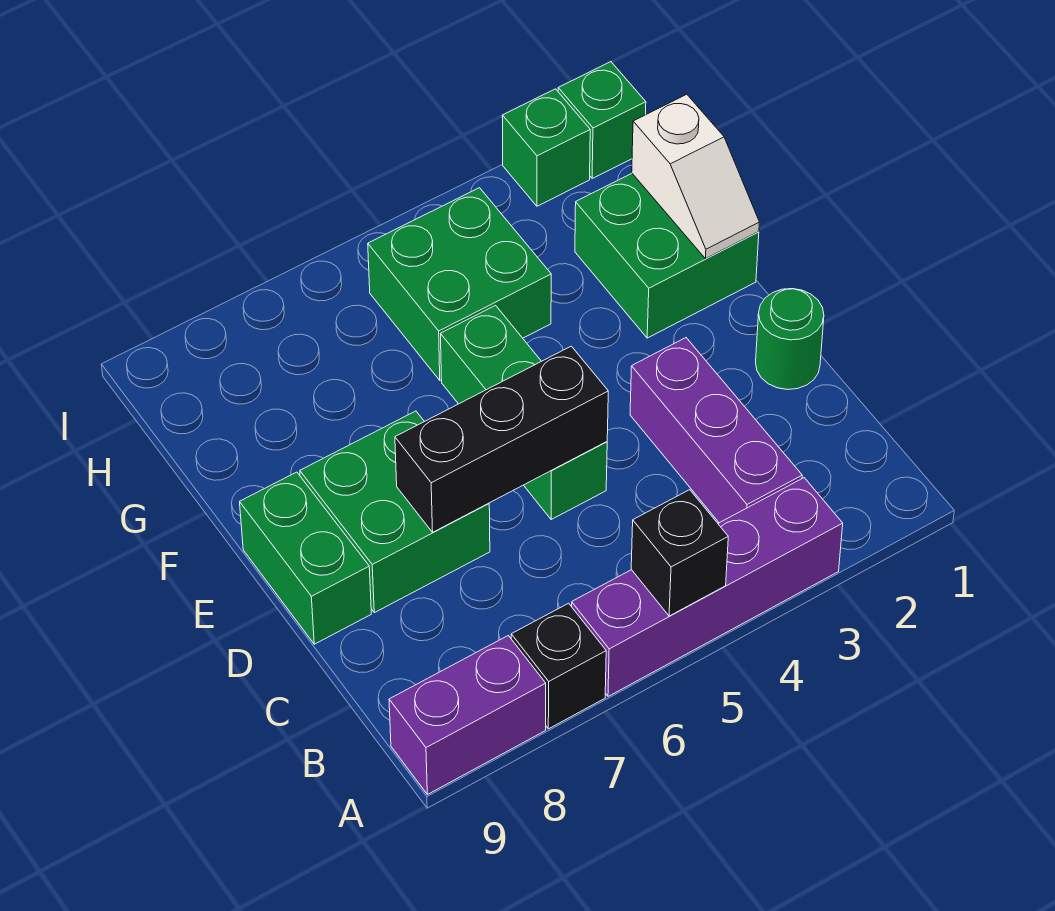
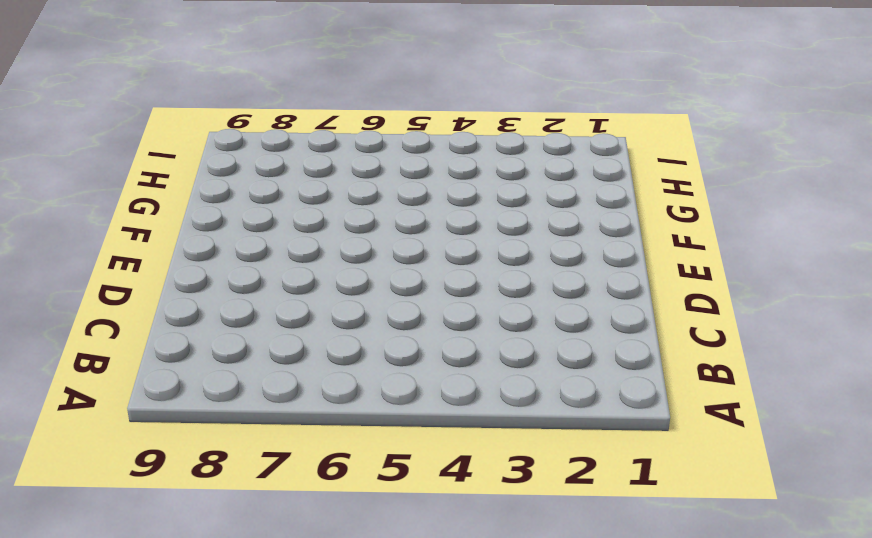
none -> purple 1x4 brick [571,478,843,696]
none -> black 1x1 brick [511,603,606,729]
none -> purple 1x2 brick [389,636,546,794]

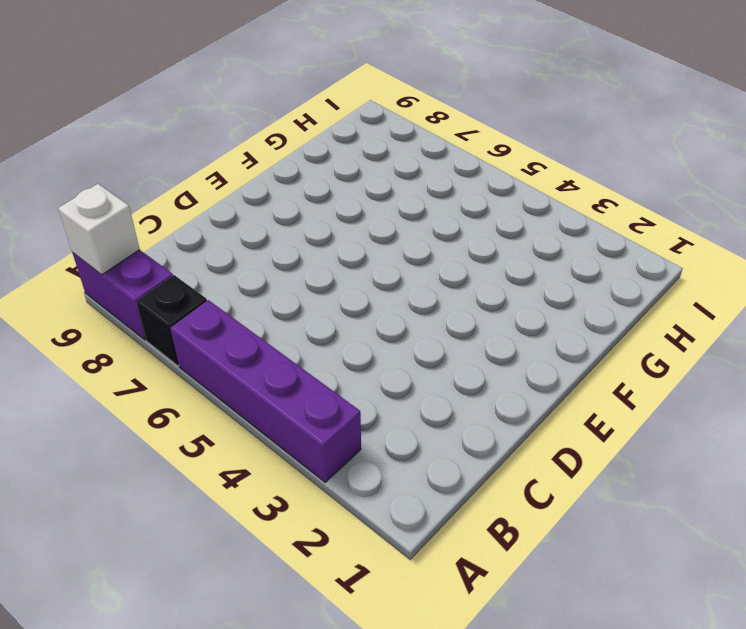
white 1x1 brick [58,184,140,275] -> none
none -> purple 1x3 brick [630,338,802,523]
none -> green 1x1 round brick [756,289,824,389]
none -> green 1x3 brick [440,306,607,519]

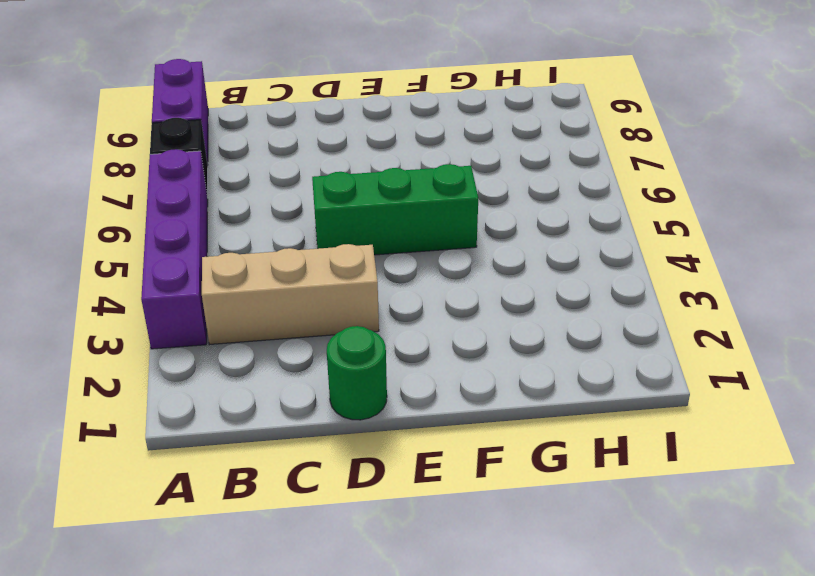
tan 1x3 brick [202,244,379,344] -> purple 1x3 brick [630,338,802,523]
none -> green 2x2 brick [300,411,490,613]
none -> green 1x2 brick [240,472,371,644]
none -> green 2x2 brick [575,173,759,338]

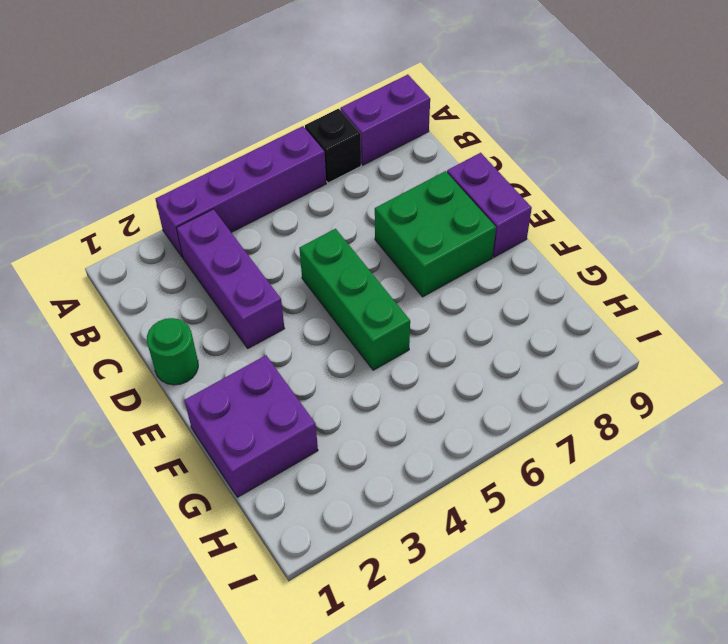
purple 1x2 brick [447,153,532,257] -> green 1x2 brick [240,472,371,644]
purple 2x2 brick [184,355,318,497] -> green 2x2 brick [575,173,759,338]
none -> green 2x2 brick [368,188,551,380]
none -> green 1x1 brick [558,62,646,178]
none -> green 1x1 brick [502,89,590,206]

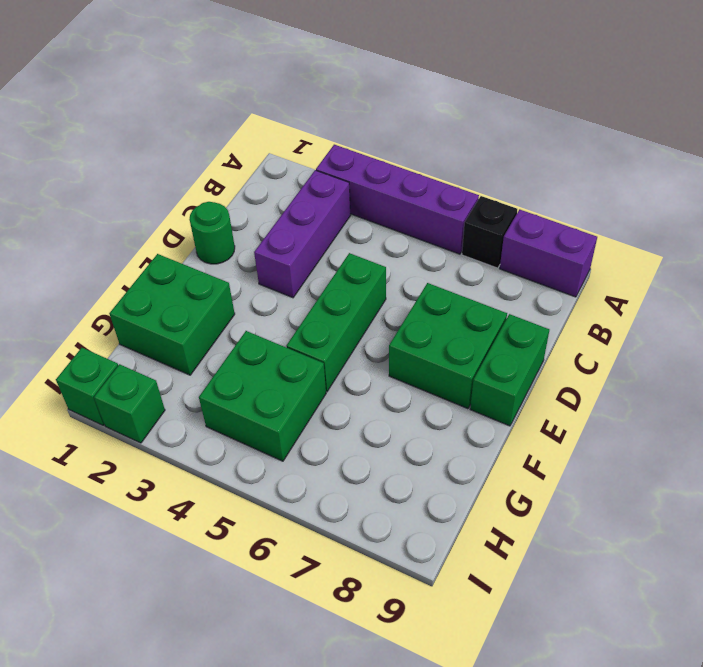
none -> black 1x1 brick [631,490,728,616]
none -> black 1x3 brick [395,346,608,532]
none -> white 1x2 slope [632,94,759,259]

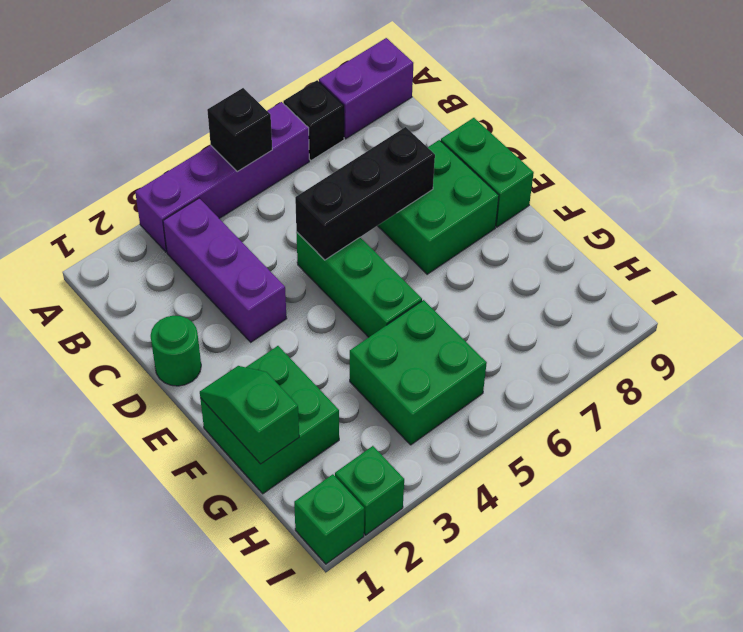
green 1x2 slope [200,366,299,464] -> white 1x2 slope [632,94,759,259]

